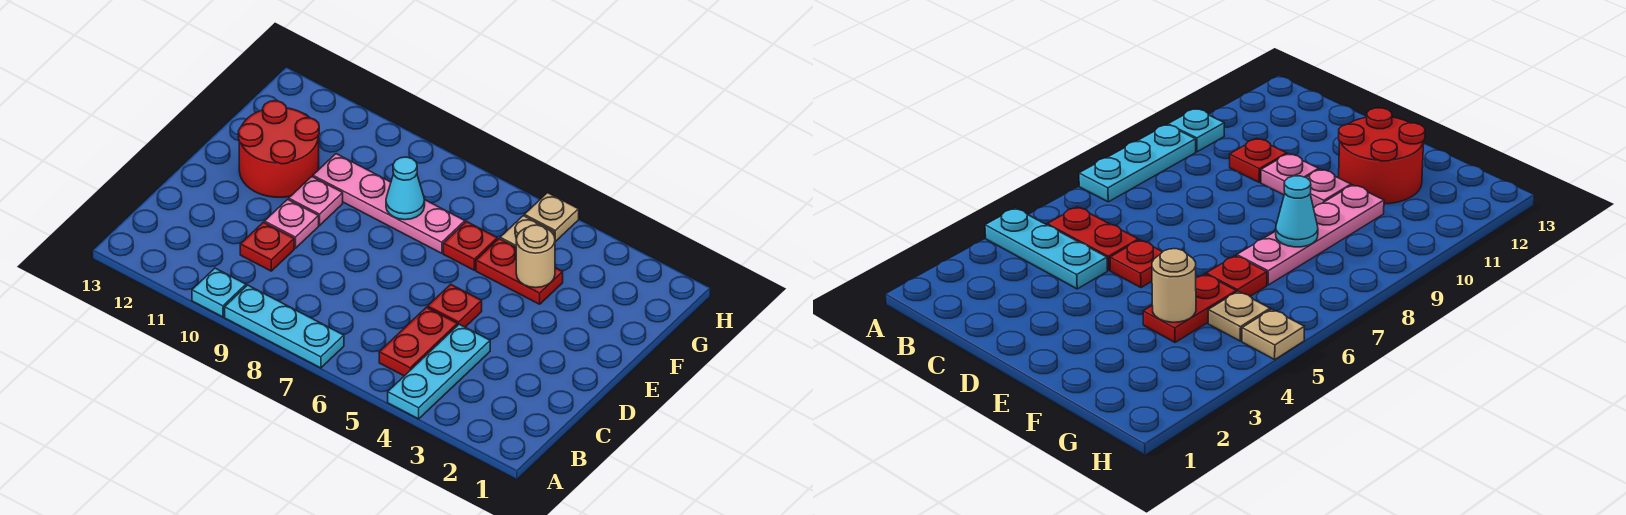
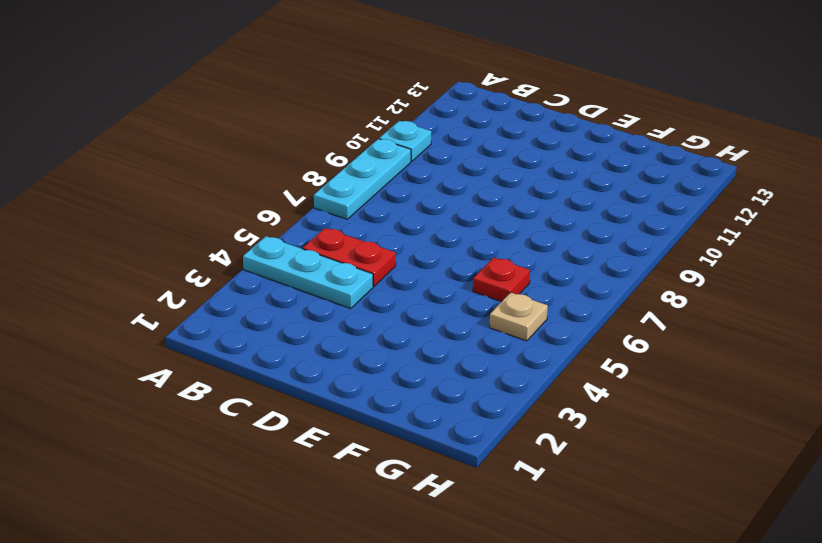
none -> red 1x1 plate [240,222,294,271]
none -> red 1x1 plate [428,284,482,327]
none -> pink 1x1 plate [265,199,319,248]

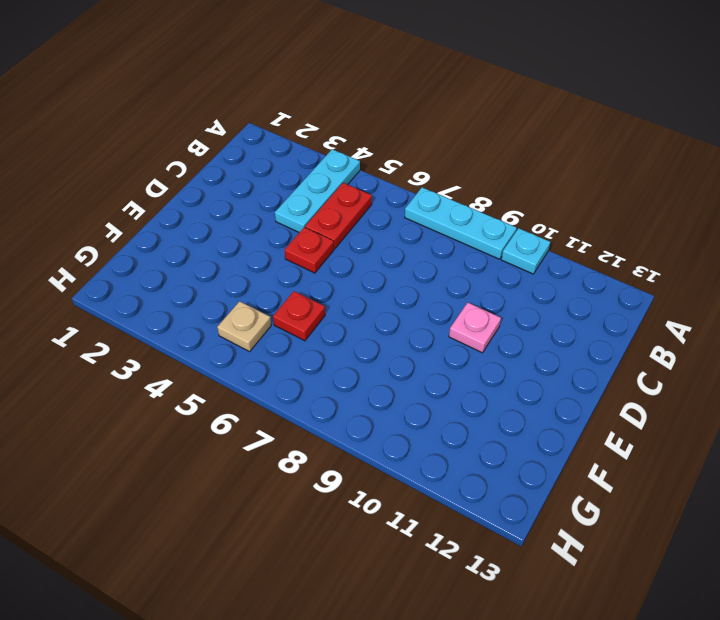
none -> red 1x1 plate [240,222,294,271]
none -> pink 1x1 plate [289,177,343,225]
none -> red 2x2 round brick [238,101,319,197]

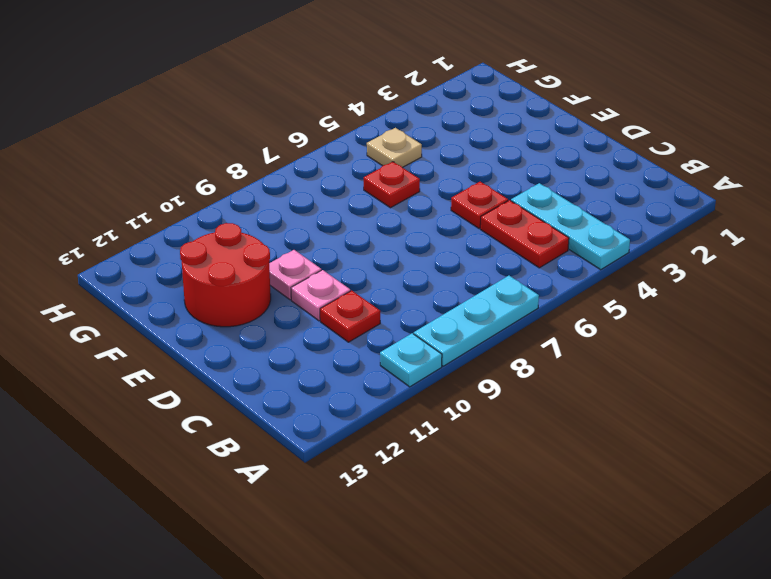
none -> red 1x2 plate [476,239,563,304]
none -> pink 1x4 plate [313,154,465,253]
none -> tan 1x1 plate [524,193,579,241]

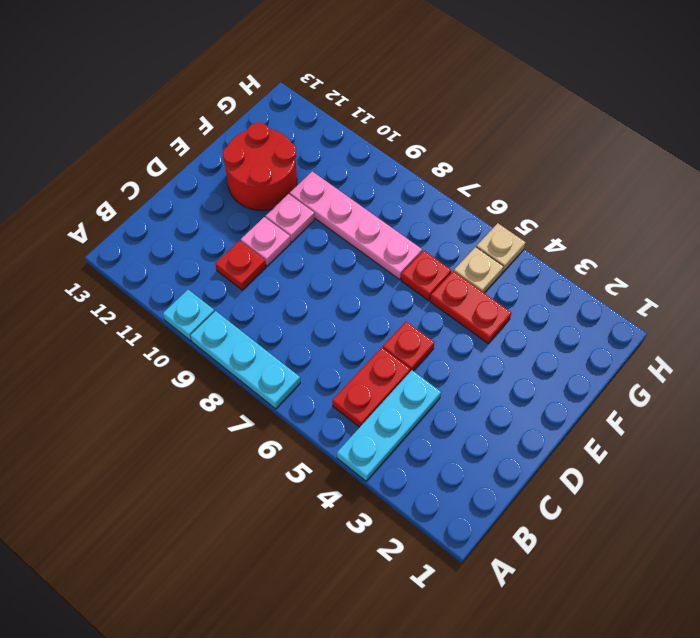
none -> tan 1x1 round brick [516,225,555,288]
none -> cyan 1x1 cone [386,157,425,220]

